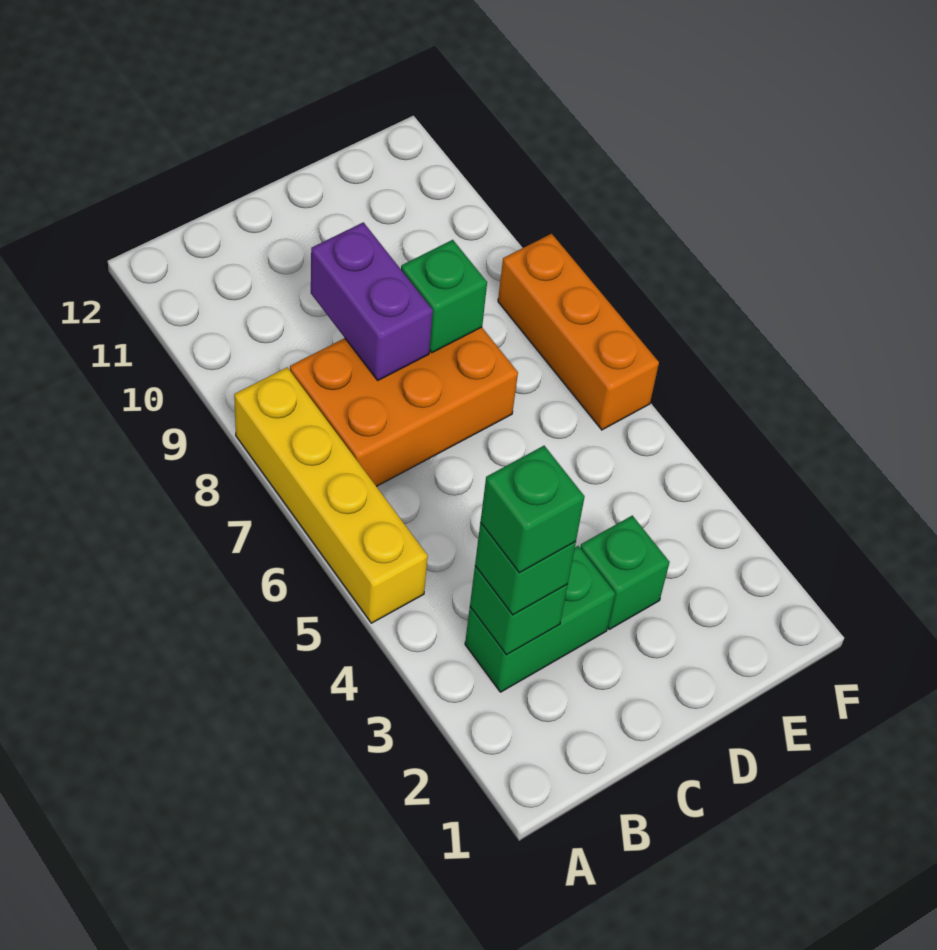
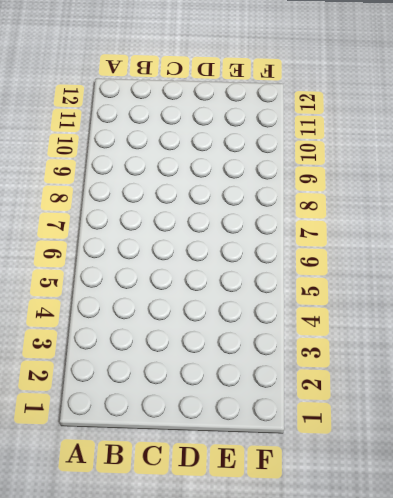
none -> yellow 1x4 brick [234,367,428,623]
none -> green 1x2 brick [465,546,615,692]

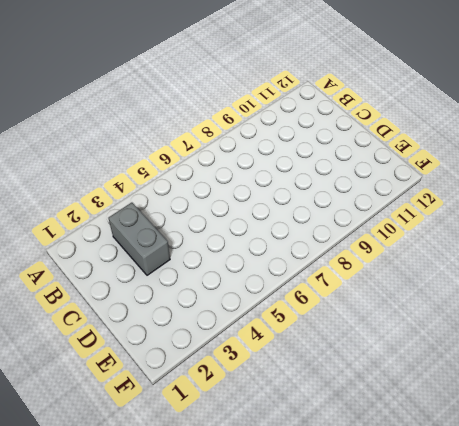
grey 1x2 brick [108,203,170,275] -> green 1x2 brick [465,546,615,692]
none -> yellow 1x4 brick [234,367,428,623]
none -> orange 2x3 brick [290,327,518,486]

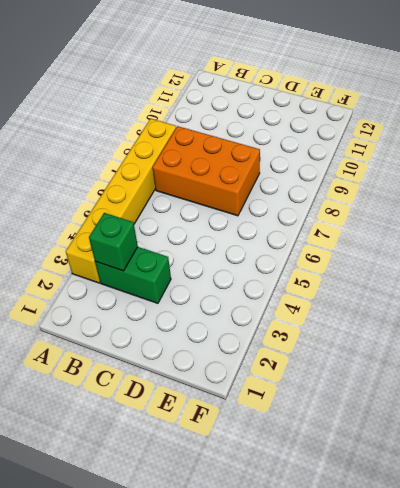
yellow 1x6 brick [66,119,176,283] -> yellow 1x4 brick [234,367,428,623]
none -> green 1x1 brick [580,516,670,629]
none -> orange 1x3 brick [498,234,659,430]

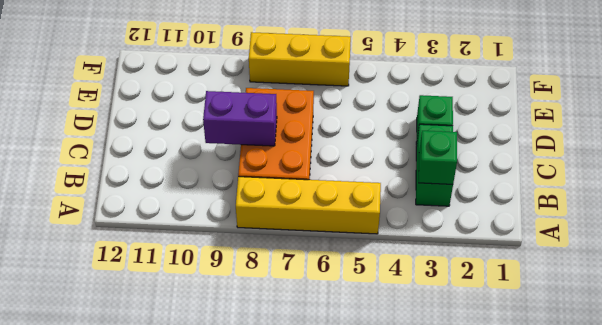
yellow 1x3 brick [249,32,351,86] -> orange 1x3 brick [498,234,659,430]
none -> green 1x1 brick [401,240,487,353]
none -> green 1x1 brick [475,523,576,615]

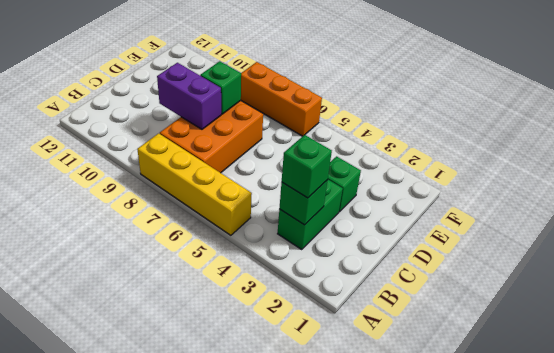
none -> green 1x1 brick [480,446,584,573]

